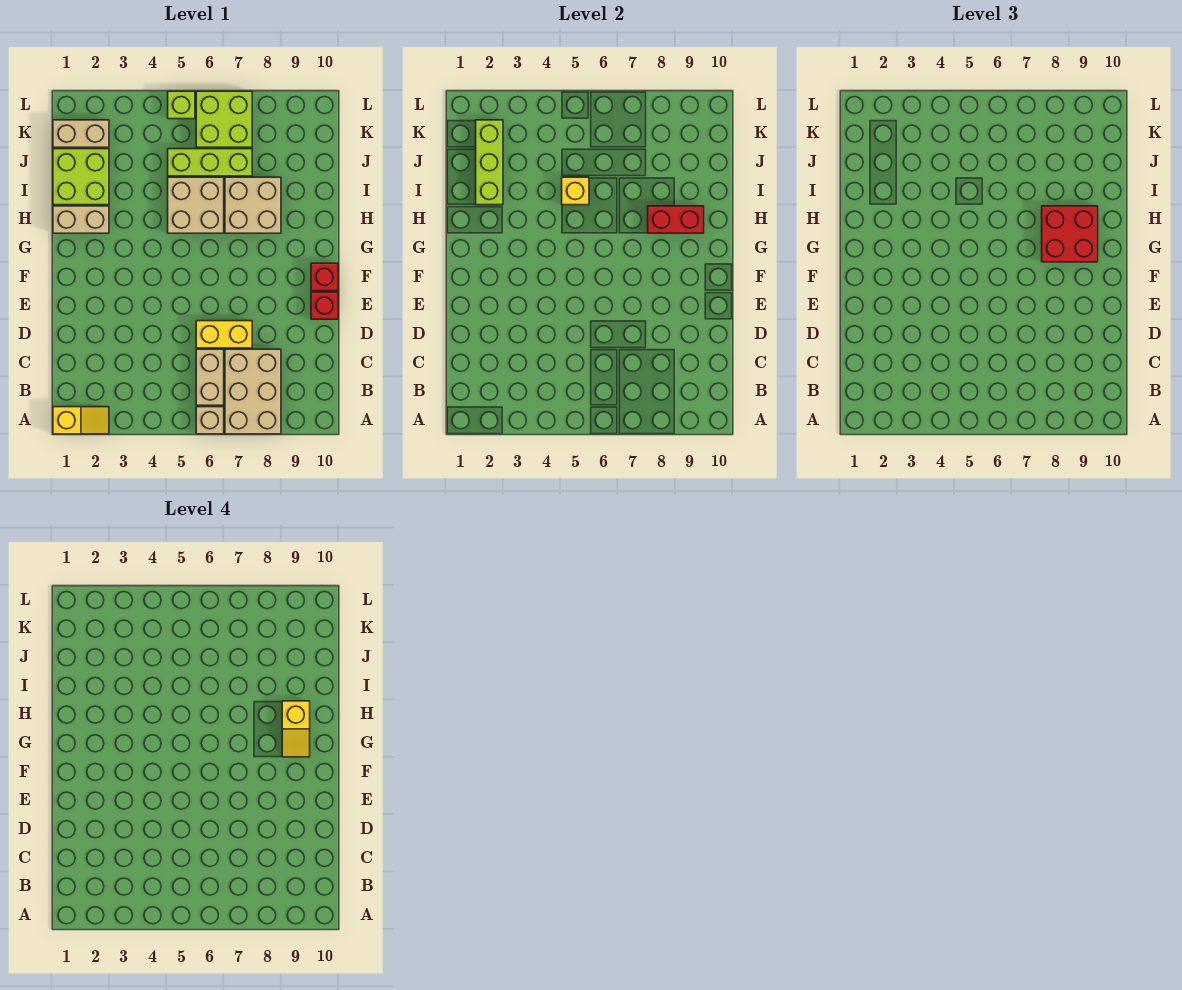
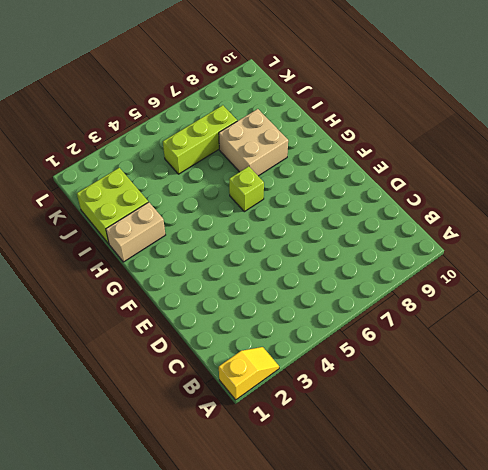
lime 1x1 brick [229,166,264,212] -> lime 1x1 brick moved to [168,91,195,119]
none -> tan 1x1 brick [196,407,224,434]
none -> tan 2x3 brick [225,349,281,434]
none -> tan 1x2 brick [196,349,224,405]

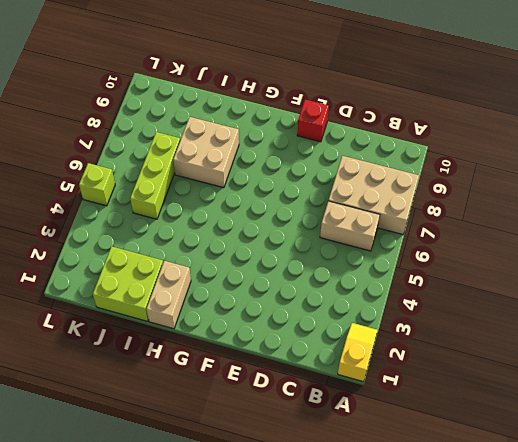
none -> tan 1x1 brick [196,407,224,434]
none -> yellow 1x2 brick [196,321,252,348]
none -> red 1x1 brick [311,263,338,291]

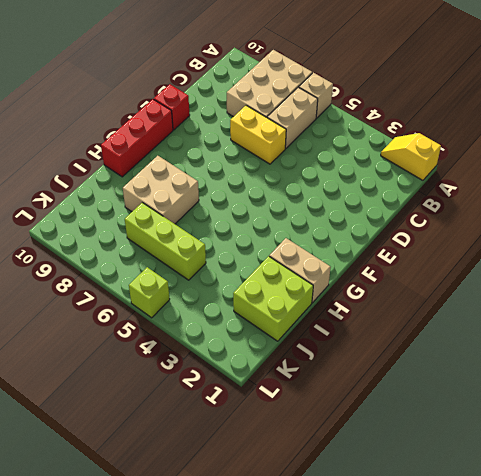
red 1x3 brick [101,99,173,177] -> red 1x1 brick [311,263,338,291]
none -> tan 2x2 brick [168,177,224,233]
none -> tan 1x2 brick [53,120,109,147]
none -> lime 2x2 brick [196,91,252,147]

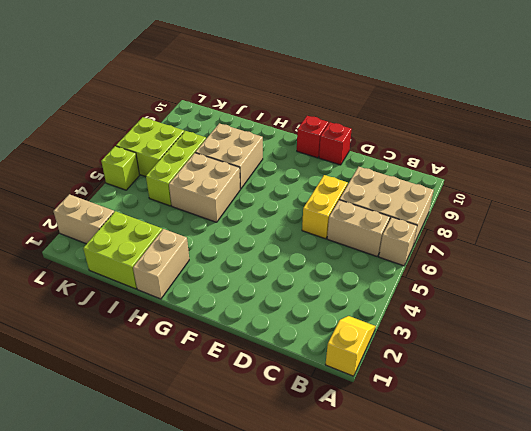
tan 1x2 brick [53,194,114,244] -> tan 1x2 brick turned to [53,120,109,147]
none -> red 1x2 brick [648,206,704,233]
none -> lime 1x3 brick [476,120,503,205]
none -> yellow 1x1 brick [562,177,589,205]

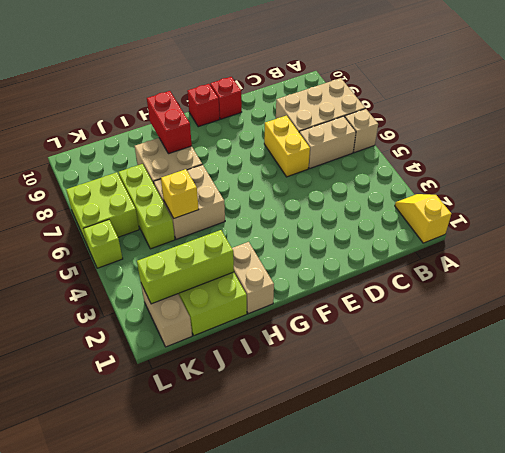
none -> red 2x2 brick [1042,206,1098,262]
none -> yellow 1x2 slope [282,701,310,757]

